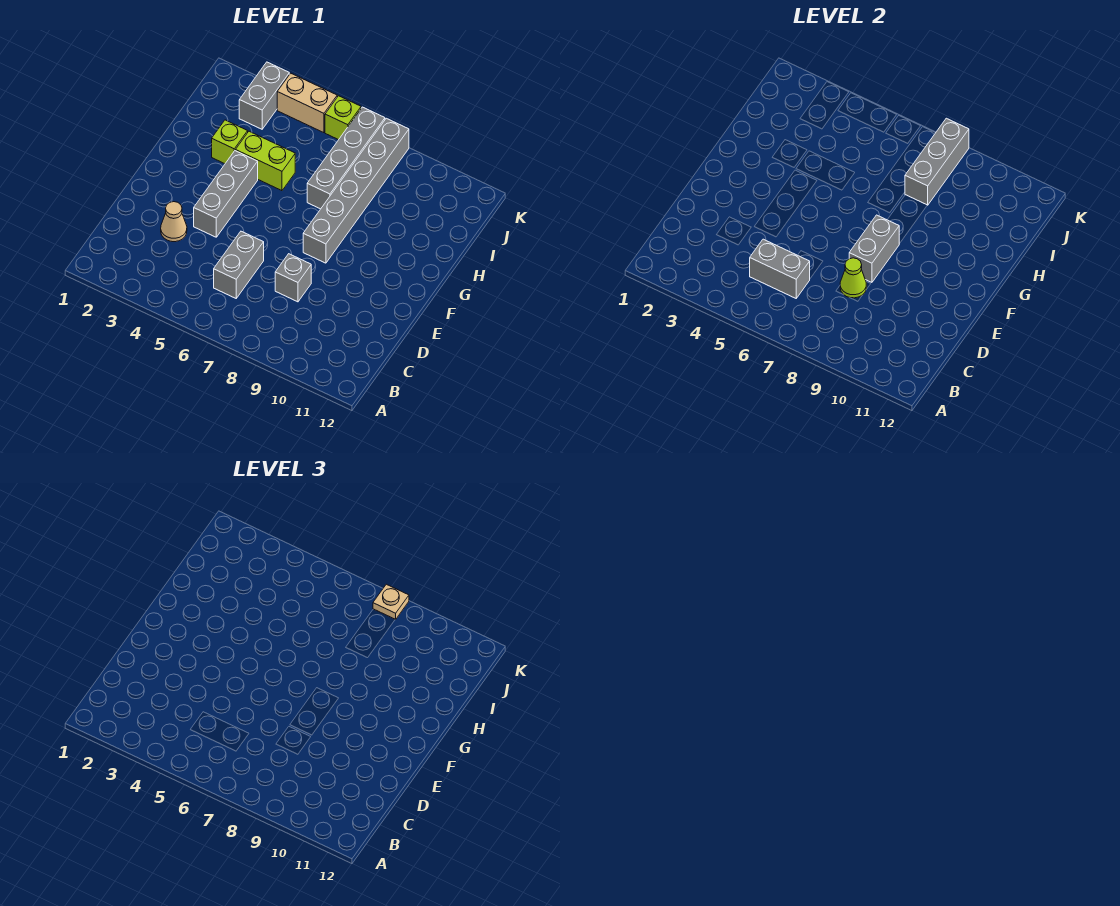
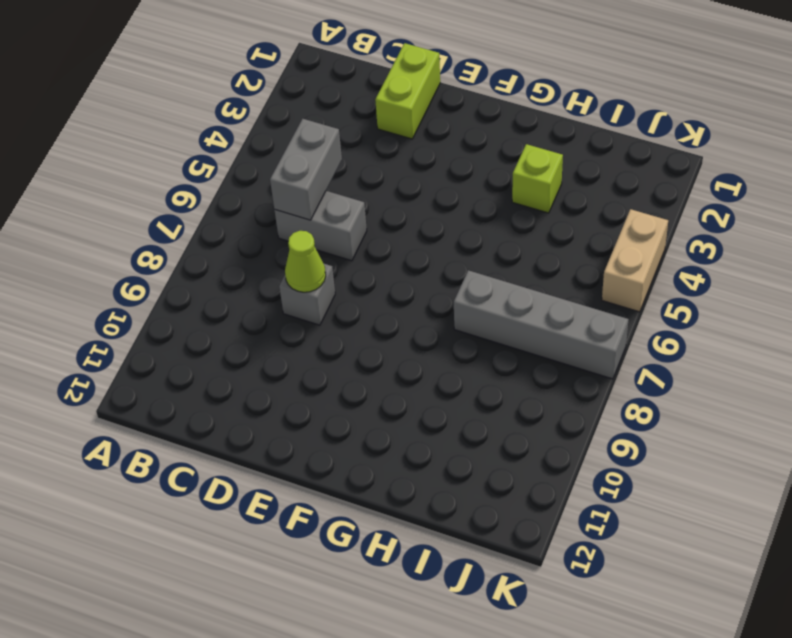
lime 1x2 brick [375,43,440,139] -> lime 1x2 brick moved to [235,131,295,191]
none -> tan 1x1 cone [161,202,187,242]
none -> grey 1x3 brick [194,151,258,237]
none -> grey 1x6 brick [303,118,409,263]

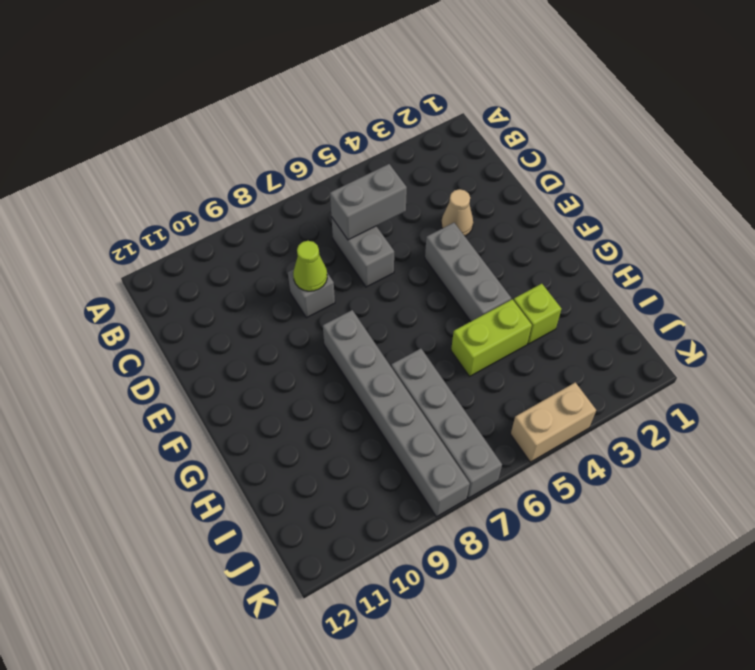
none -> grey 1x2 brick [239,62,289,129]
none -> lime 1x1 brick [325,96,361,140]
none -> grey 1x2 brick [849,215,899,282]

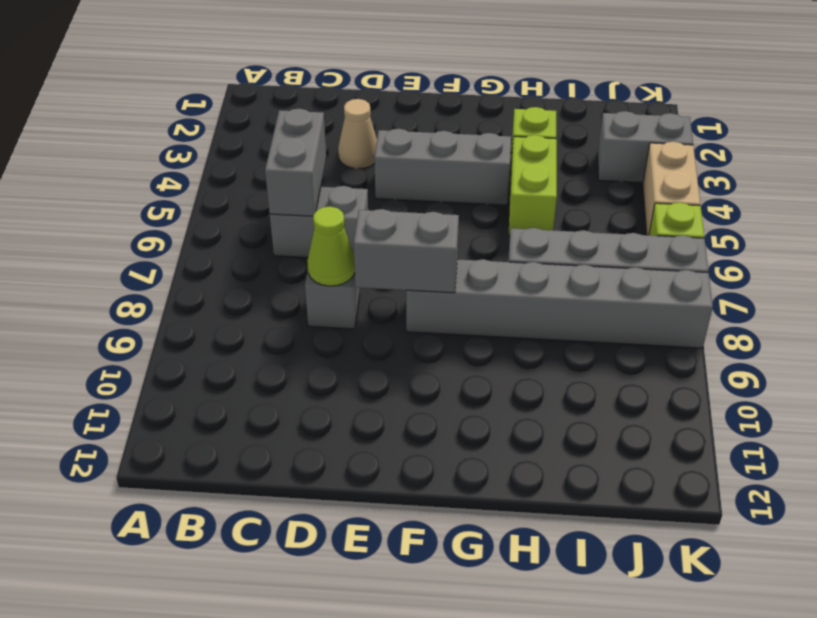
none -> grey 1x3 brick [905,118,969,205]
none -> tan 1x1 plate [373,584,409,620]

